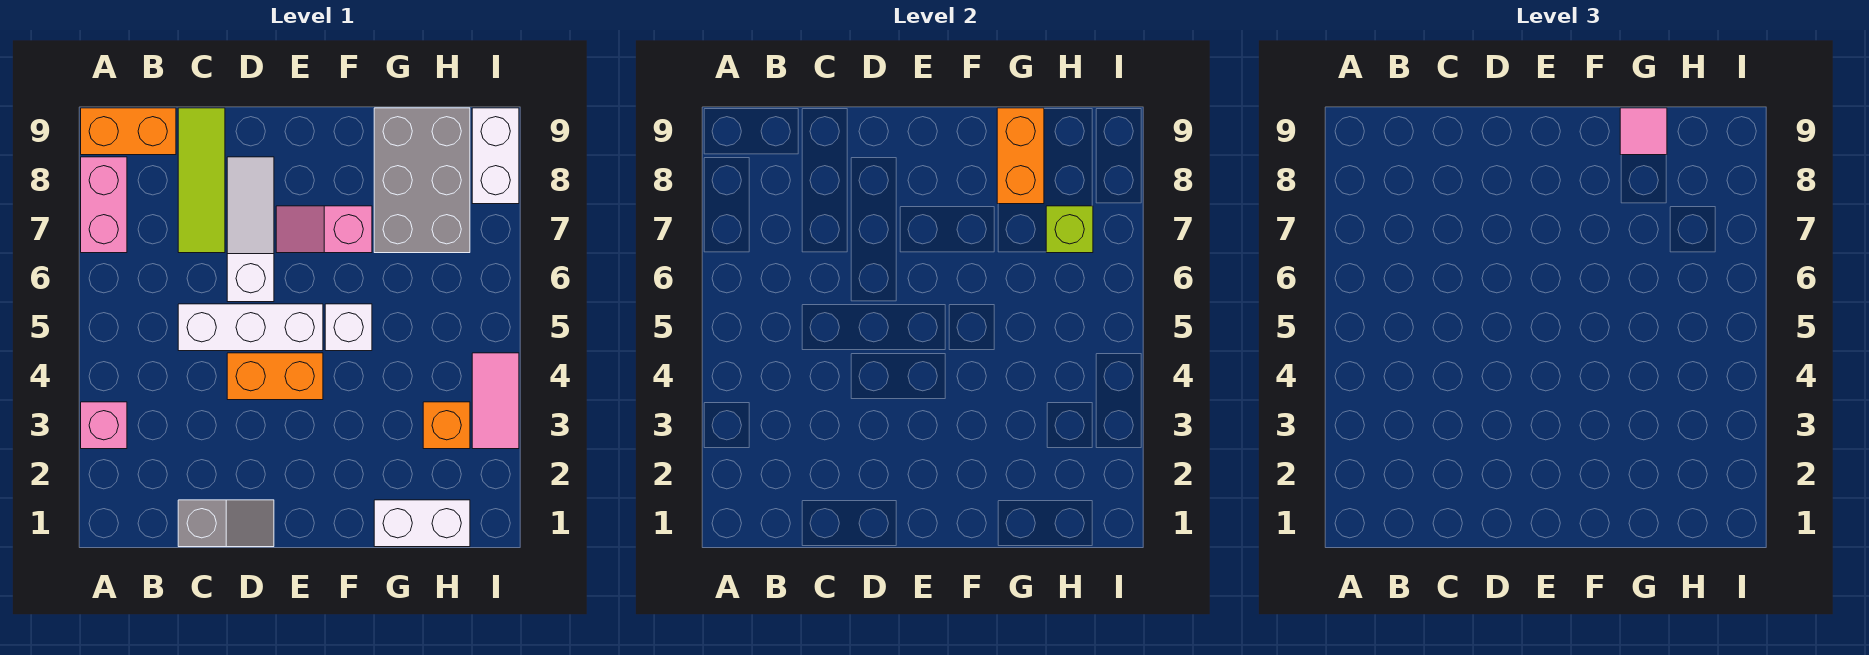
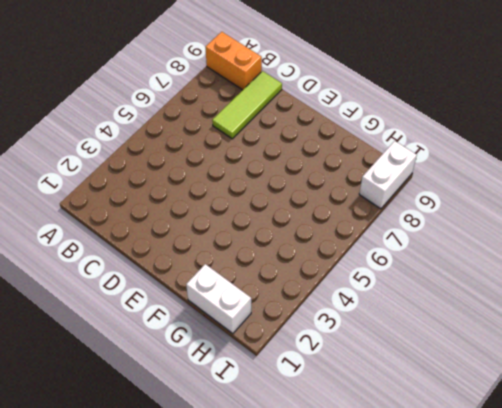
none -> pink 1x1 brick [81,402,127,449]
none -> pink 1x2 brick [81,157,127,253]
none -> grey 1x2 slope [178,500,274,547]

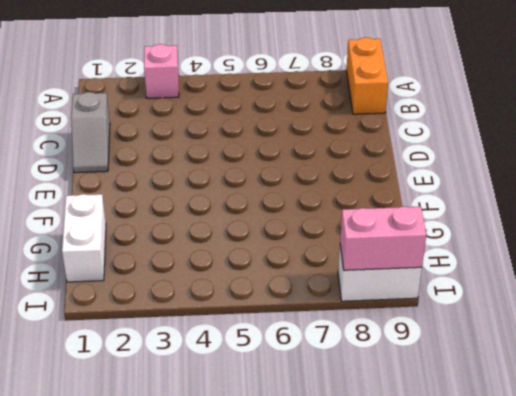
pink 1x2 brick [340,206,426,270] -> pink 1x2 brick moved to [81,157,127,253]
none -> white 1x3 brick [178,304,323,351]
none -> lime 1x3 tile [178,108,225,253]
none -> orange 1x2 brick [227,353,323,400]

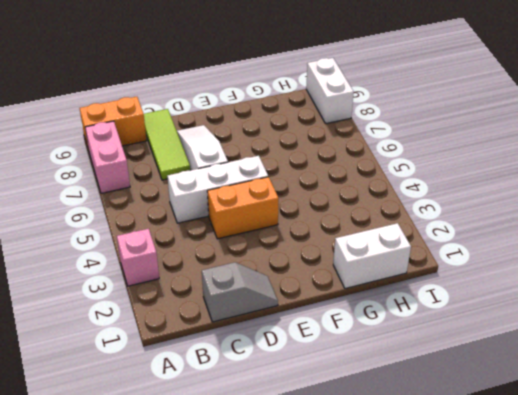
none -> pink 1x2 slope [276,206,372,253]
none -> white 1x1 brick [325,304,372,351]
none -> grey 2x3 brick [374,108,470,253]

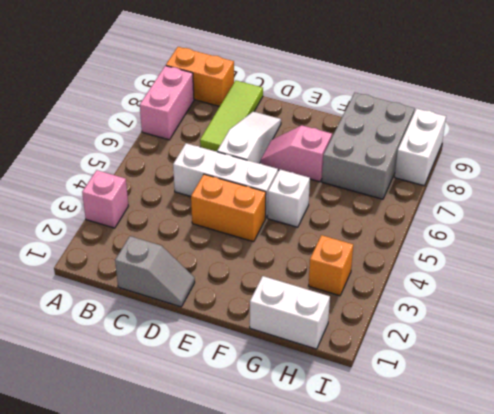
none -> pink 1x2 tile [472,353,519,449]
none -> orange 1x2 brick [997,108,1044,204]
none -> lime 1x1 brick [1046,206,1093,253]

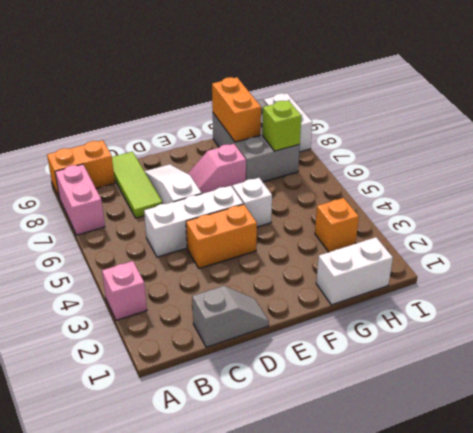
none -> pink 1x2 tile [472,353,519,449]
none -> pink 1x1 tile [1620,108,1667,155]

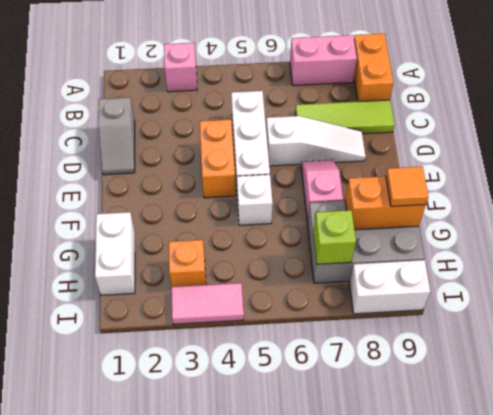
orange 1x1 tile [386,167,429,206] -> pink 1x1 tile [1620,108,1667,155]

